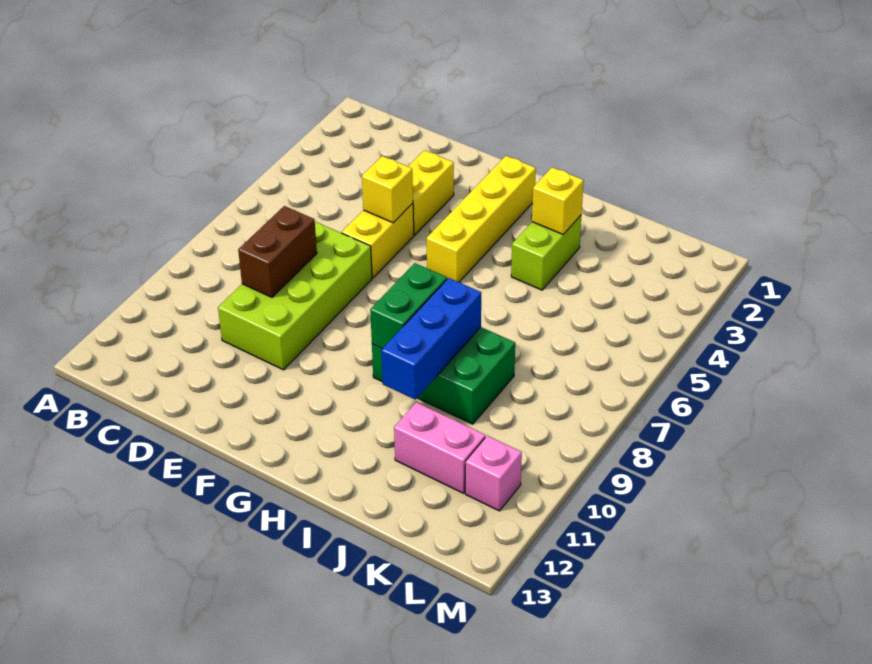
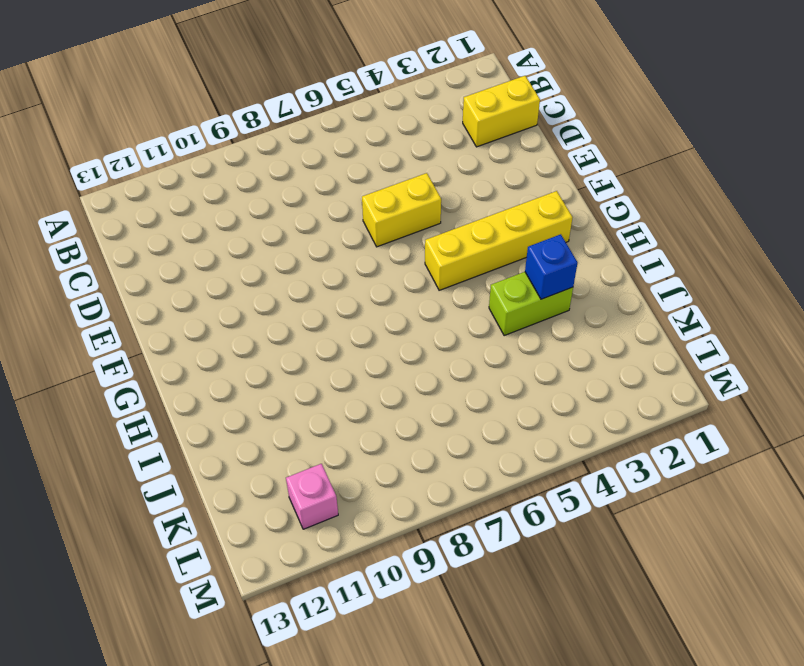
yellow 1x2 brick [463,76,540,147] -> yellow 1x2 brick moved to [408,150,454,235]
blue 1x1 brick [525,234,577,299] -> yellow 1x1 brick [532,167,584,234]
none -> lime 2x4 brick [218,222,372,370]
none -> green 2x3 brick [372,327,515,424]
none -> pink 1x2 brick [394,402,485,493]

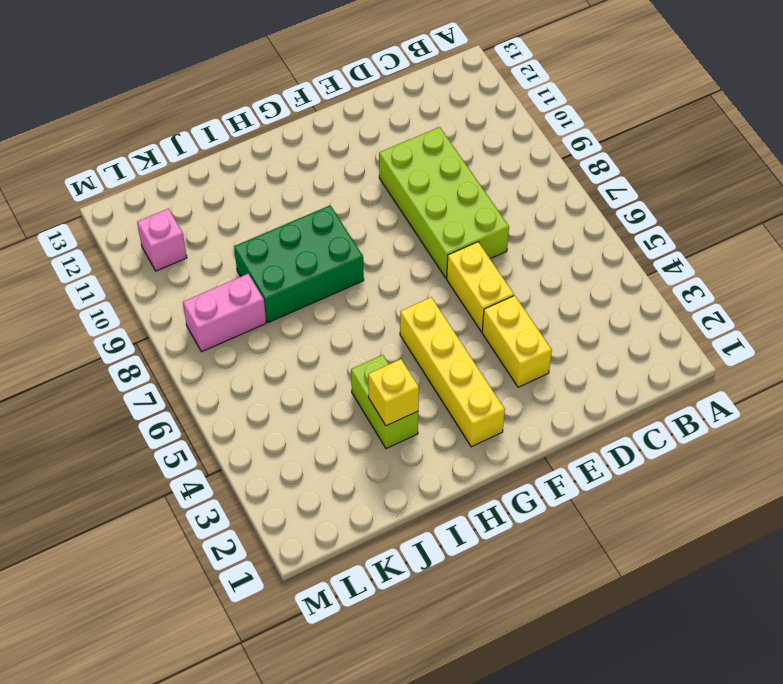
pink 1x2 brick [183,274,266,352] -> pink 1x2 brick moved to [394,402,485,493]
none -> brown 1x2 brick [238,206,317,297]
none -> yellow 1x1 brick [362,156,413,223]
none -> green 1x2 brick [370,263,447,349]

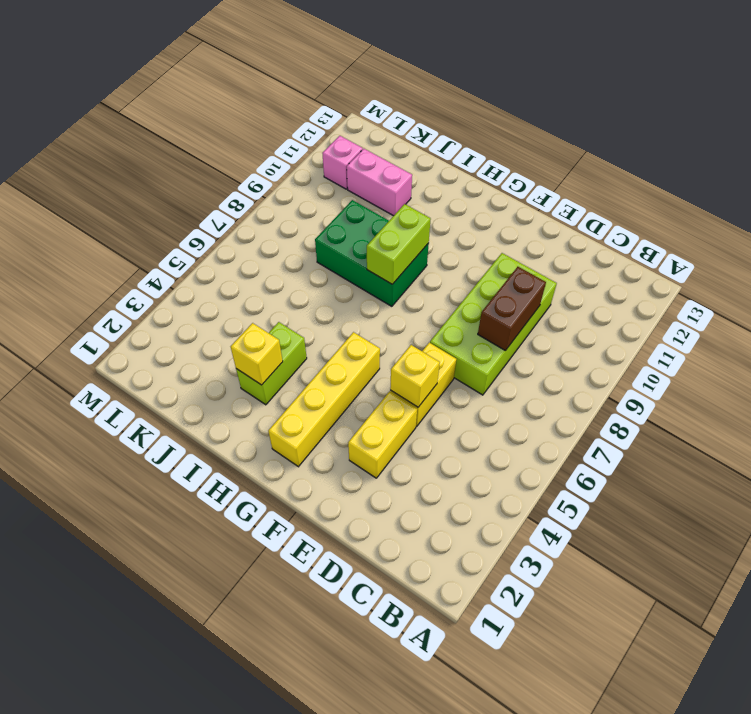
lime 1x2 brick [367,204,431,284] -> green 1x2 brick [370,263,447,349]
none -> blue 1x3 brick [381,278,481,400]

